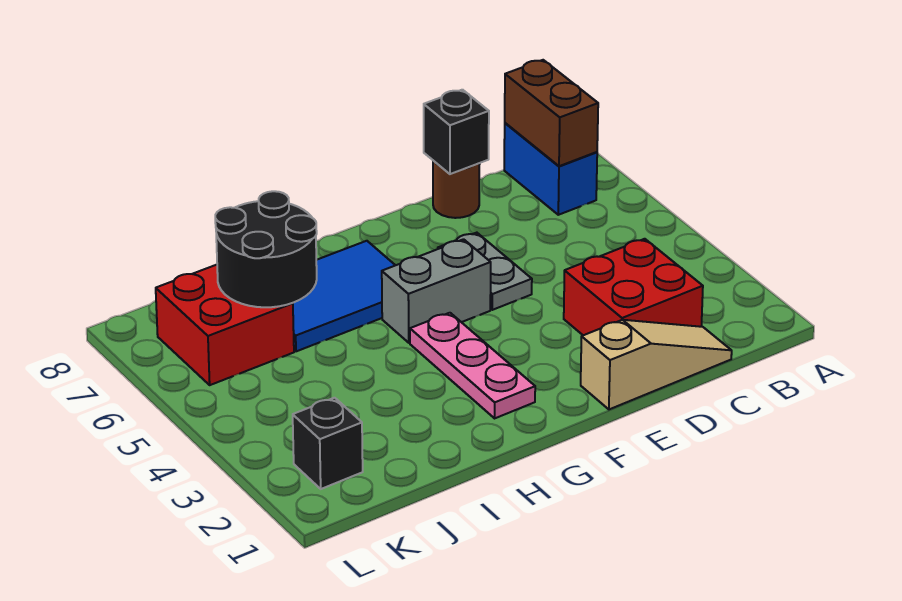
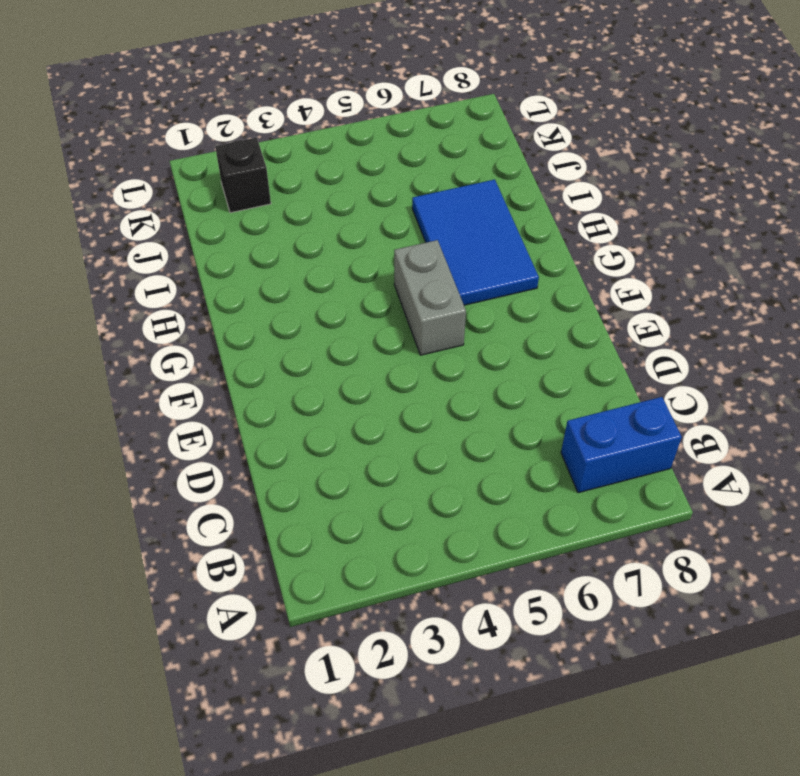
none -> tan 1x3 slope [581,320,732,409]
none -> red 2x2 brick [564,239,703,335]
none -> brown 1x1 round brick [433,161,480,218]

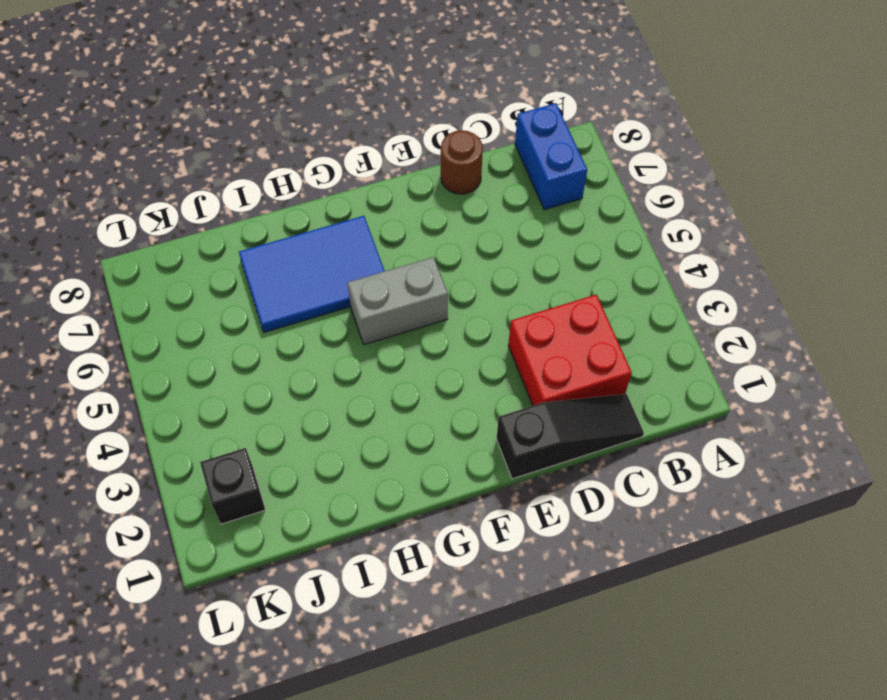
black 1x3 slope [497,394,644,479] -> tan 1x3 slope [581,320,732,409]
none -> grey 1x2 plate [438,233,532,310]
none -> pink 1x3 plate [410,313,535,418]
none -> red 2x2 brick [156,265,294,385]

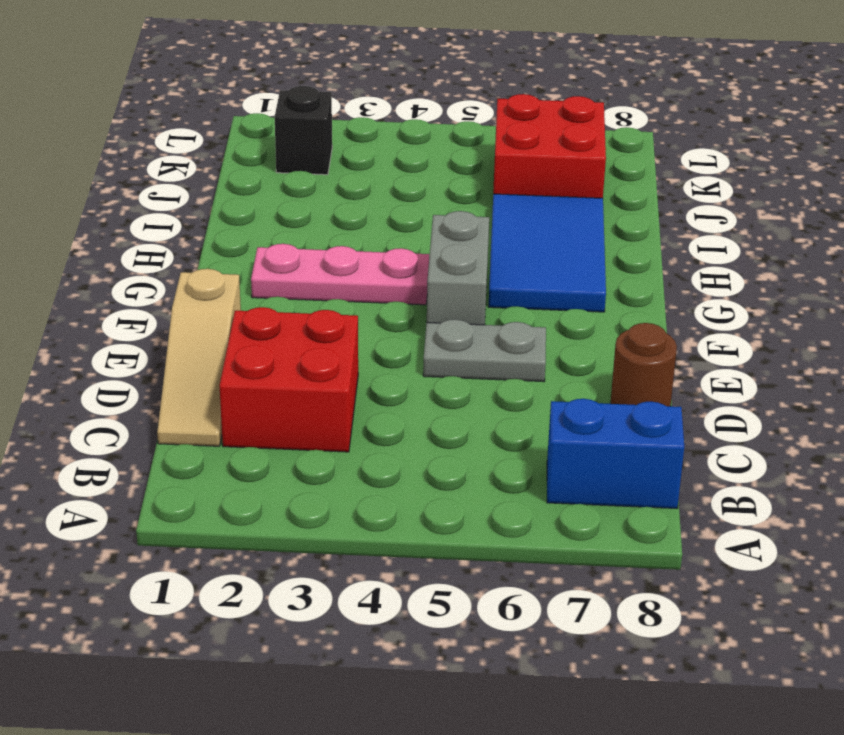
none -> brown 1x2 brick [505,60,598,166]
none -> black 1x1 brick [424,90,489,174]
none -> black 2x2 round brick [215,191,317,307]

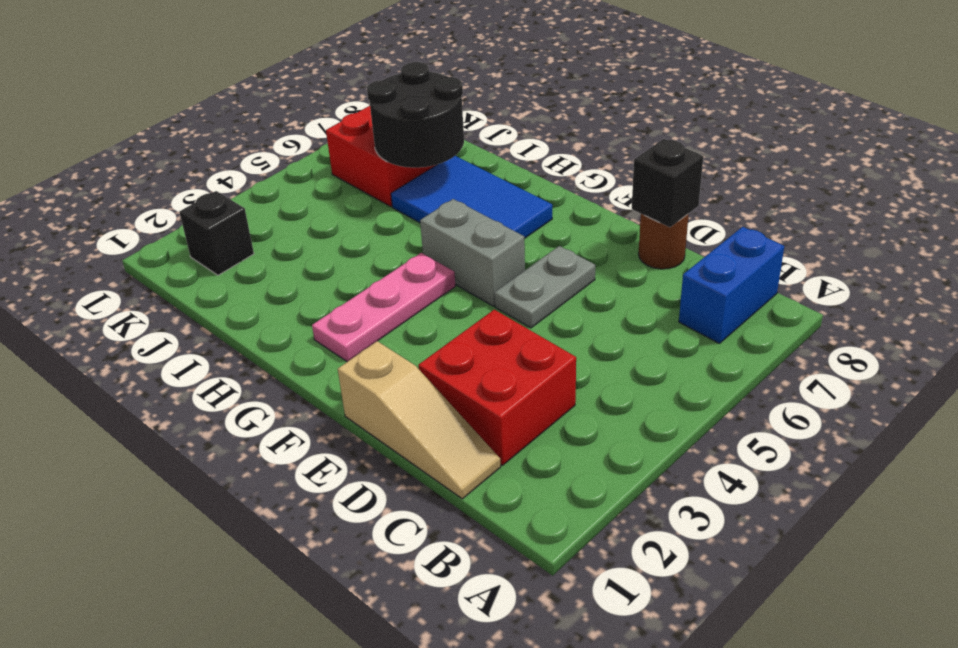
none -> brown 1x2 brick [505,60,598,166]

